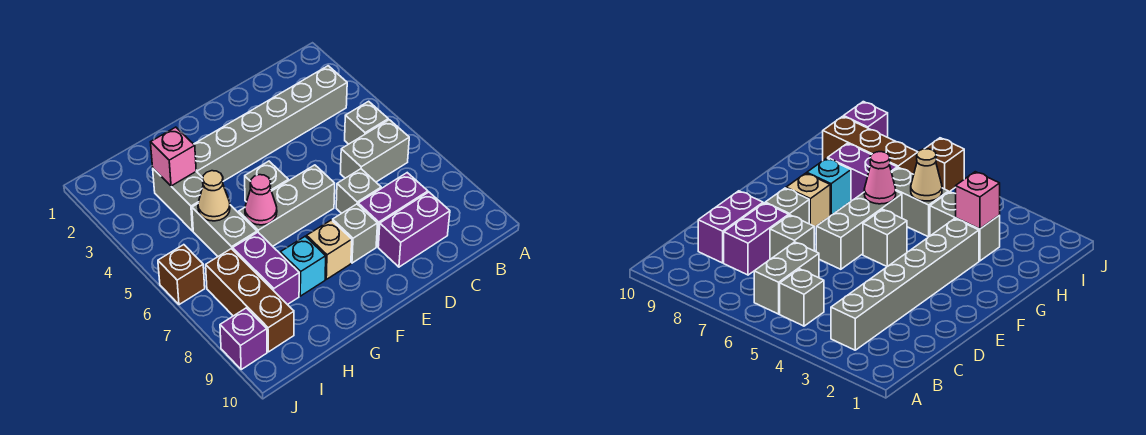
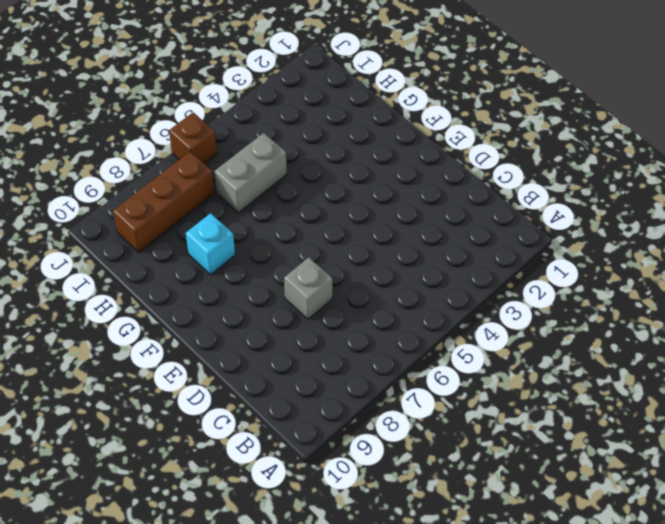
none -> grey 1x6 brick [194,66,347,181]
none -> grey 1x1 brick [345,101,388,144]
none -> grey 1x2 brick [340,120,409,182]

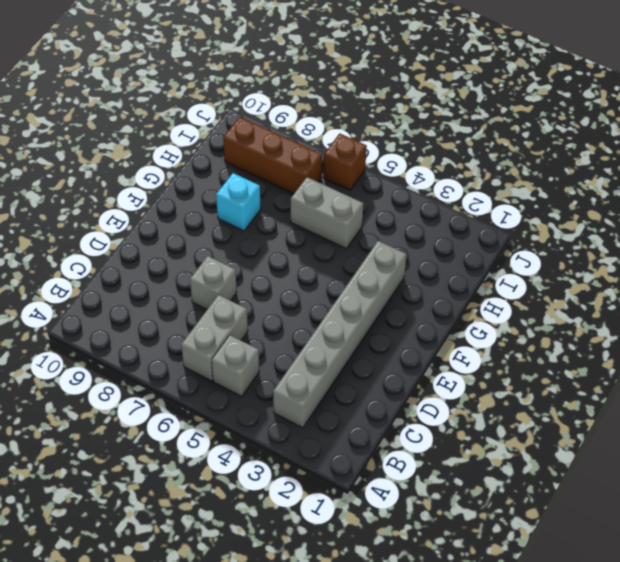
none -> purple 1x2 brick [358,173,428,247]
none -> purple 1x2 brick [378,192,450,267]
none -> grey 1x3 brick [239,165,335,246]

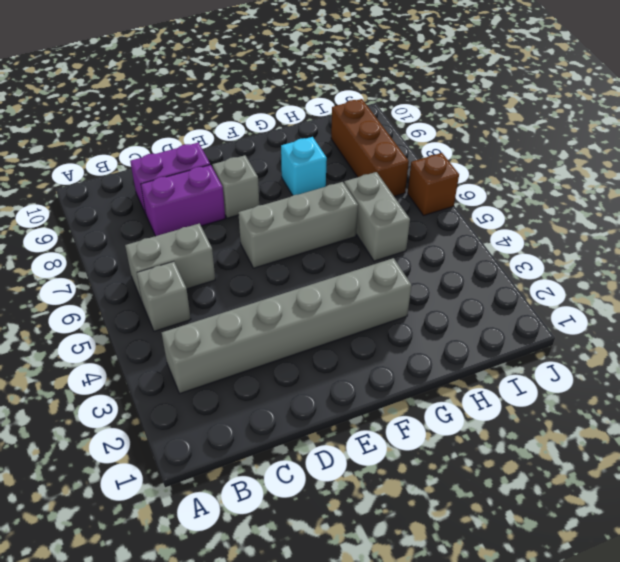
none -> grey 1x1 brick [336,169,381,213]
none -> grey 1x1 brick [245,161,288,202]
none -> tan 1x1 brick [307,220,352,279]

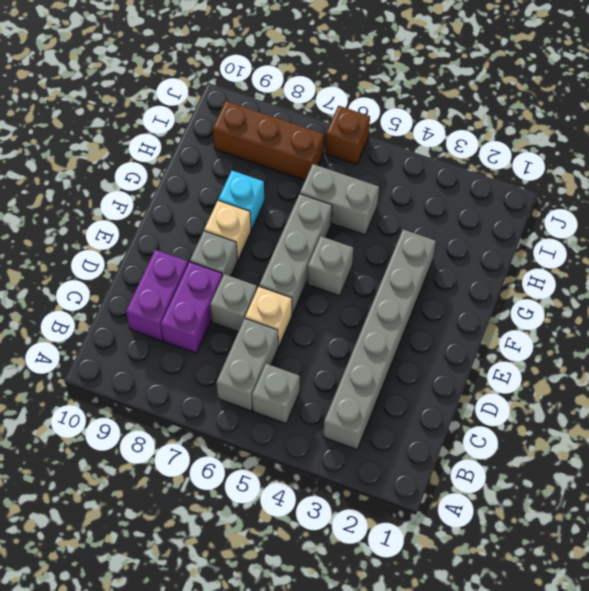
tan 1x1 brick [245,286,292,346] -> none
none -> grey 1x2 brick [153,169,203,231]
none -> purple 1x2 brick [233,232,299,305]
none -> purple 1x1 brick [220,308,267,369]

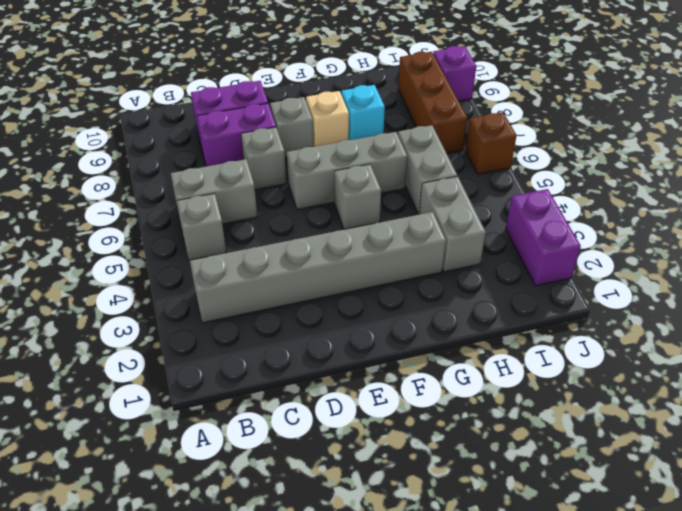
purple 1x2 brick [506,189,581,286] -> purple 1x2 brick moved to [233,232,299,305]
none -> pink 1x1 cone [245,175,277,225]
none -> pink 1x1 brick [151,127,196,186]
none -> tan 1x1 cone [198,171,230,221]

